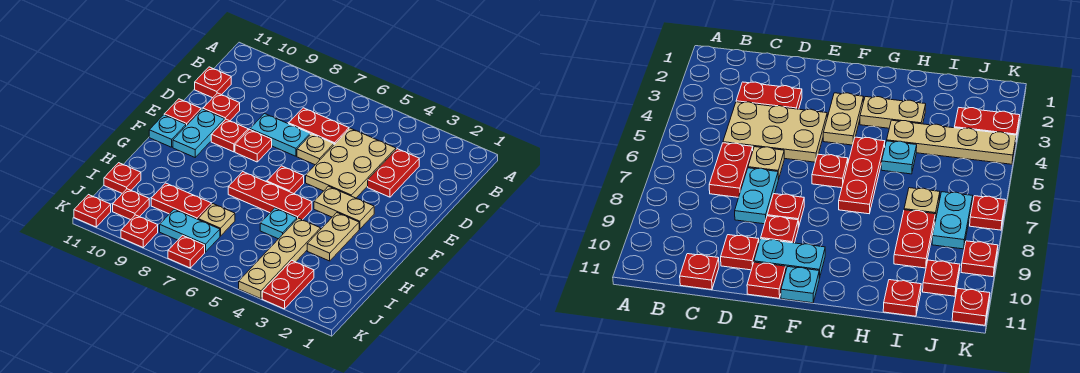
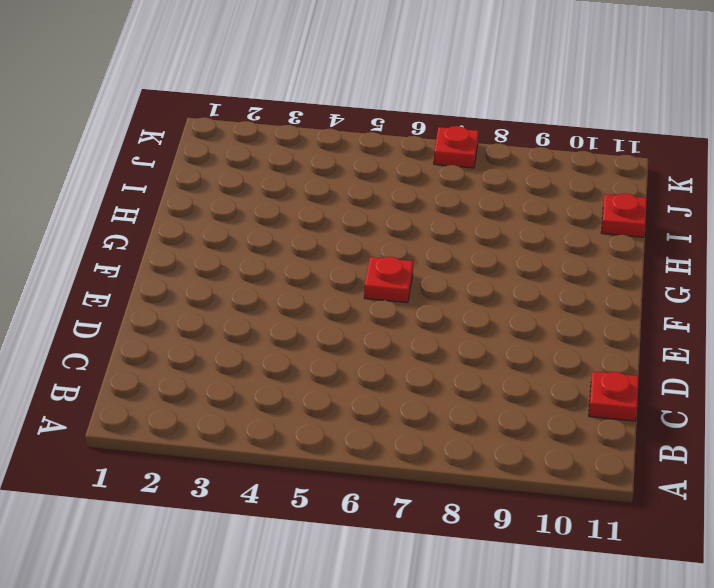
none -> red 1x2 plate [368,149,419,197]
none -> tan 2x3 plate [306,128,396,198]
none -> red 1x2 plate [289,108,349,145]

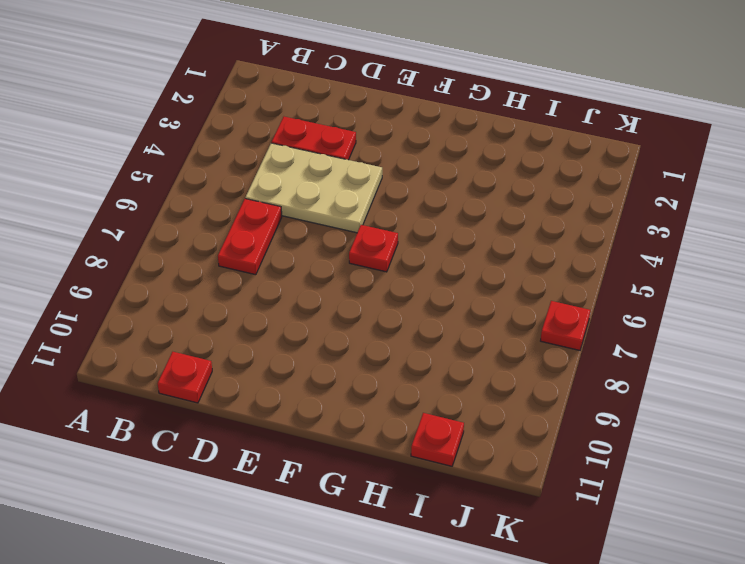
none -> tan 1x1 plate [297,134,334,165]
none -> cyan 1x2 plate [250,114,310,156]
none -> red 1x1 plate [203,93,240,121]

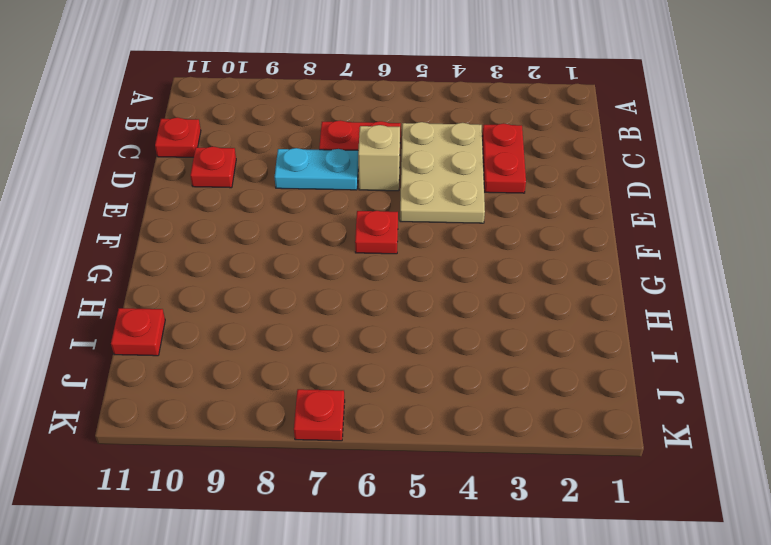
tan 1x1 brick [358,125,400,191] -> tan 1x1 plate [297,134,334,165]
none -> red 1x1 plate [235,130,272,162]
none -> red 1x1 plate [211,119,248,152]
none -> cyan 1x2 plate [173,109,225,157]

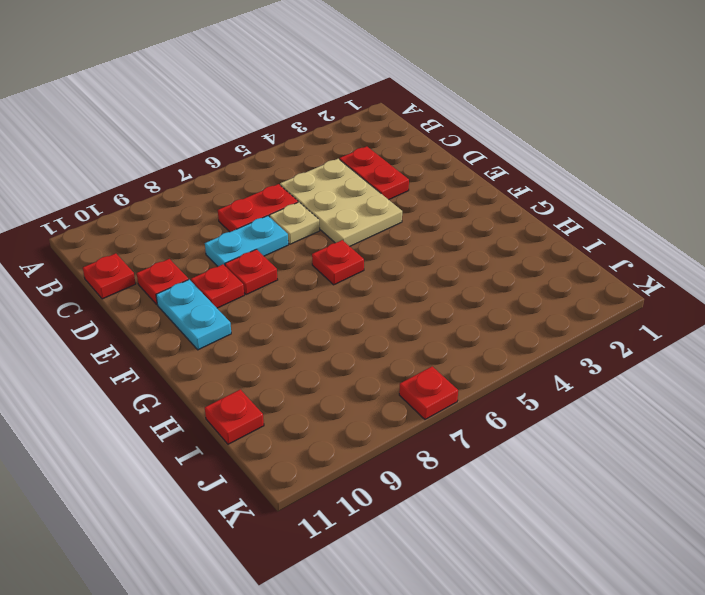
none -> red 1x1 plate [164,99,201,126]
none -> tan 1x2 plate [314,186,374,229]
none -> cyan 1x1 plate [149,115,186,147]

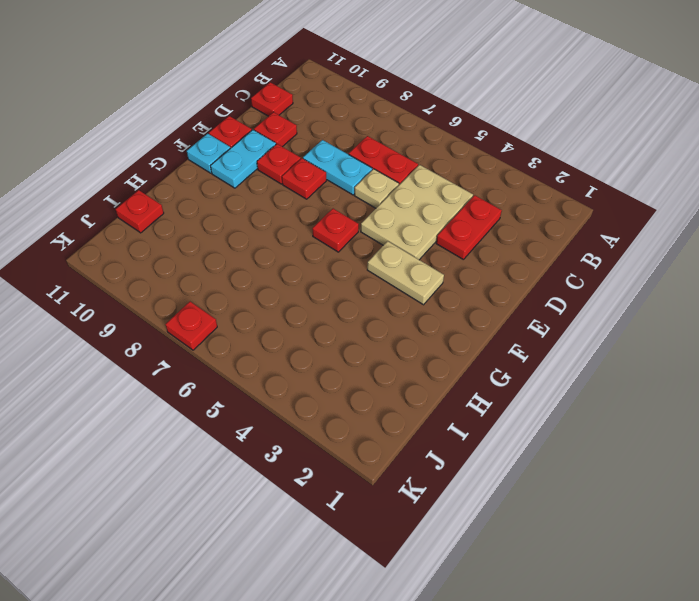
none -> tan 1x2 plate [307,213,359,261]
none -> red 1x3 plate [228,172,312,220]
none -> tan 1x4 plate [239,218,321,299]

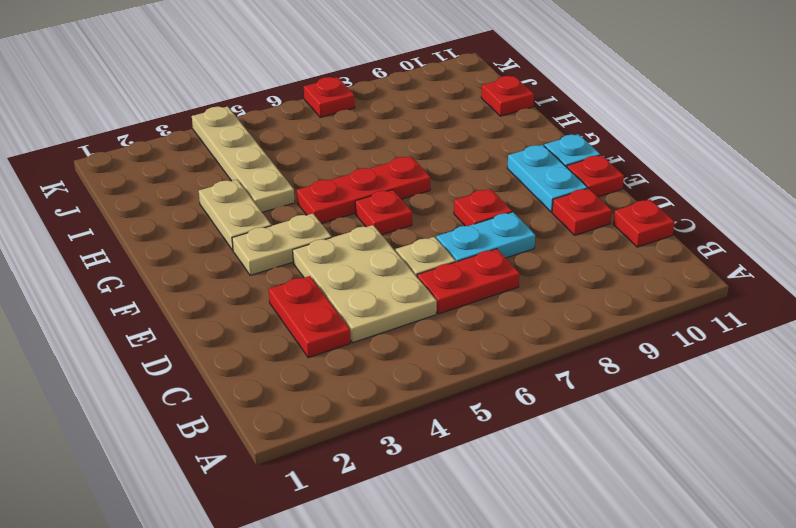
none -> red 1x1 plate [211,119,248,152]
none -> cyan 1x1 plate [260,208,297,239]
none -> tan 1x1 plate [198,204,235,236]

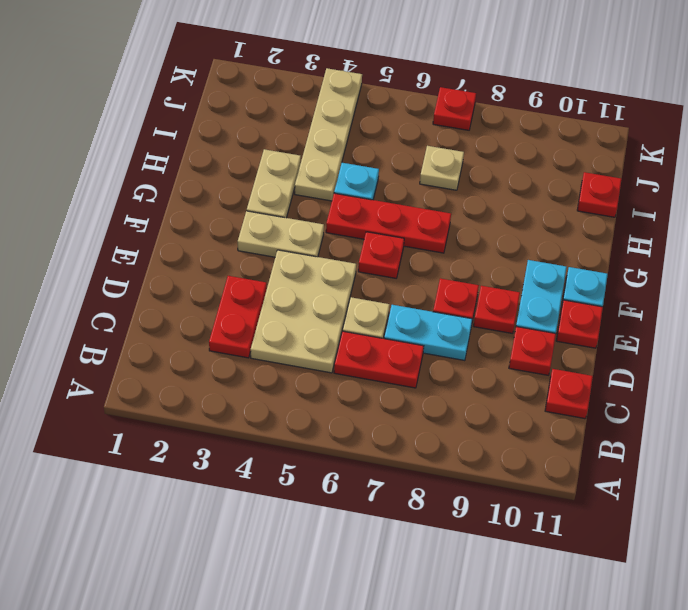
none -> red 1x2 plate [151,183,211,219]
none -> red 1x2 plate [262,260,314,309]
none -> cyan 1x2 plate [160,209,220,252]

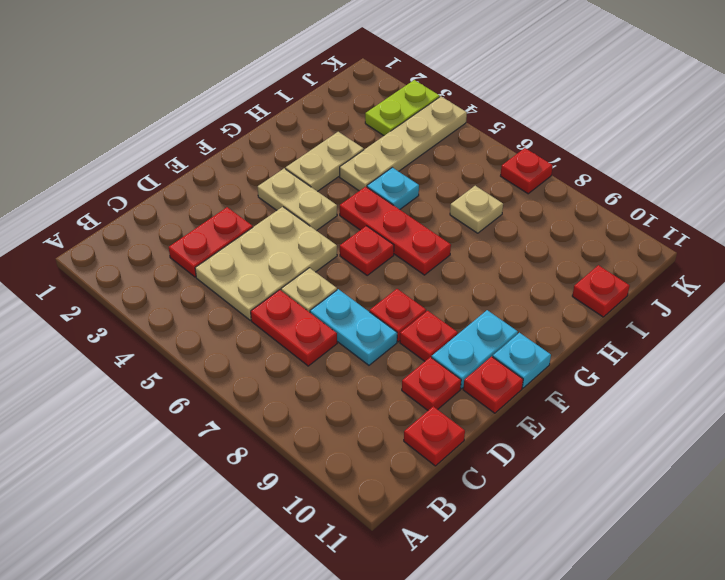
lime 1x2 plate [365,80,440,136] -> red 1x2 plate [262,260,314,309]
none -> red 1x2 plate [151,183,211,219]
none -> cyan 1x2 plate [160,209,220,252]
none -> red 1x1 plate [113,189,149,220]

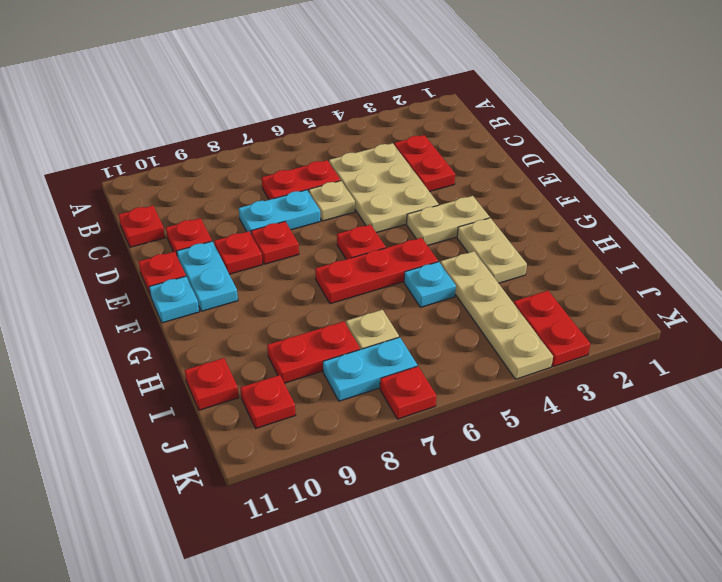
none -> red 1x1 plate [121,215,158,247]
none -> red 1x1 plate [74,195,111,227]

